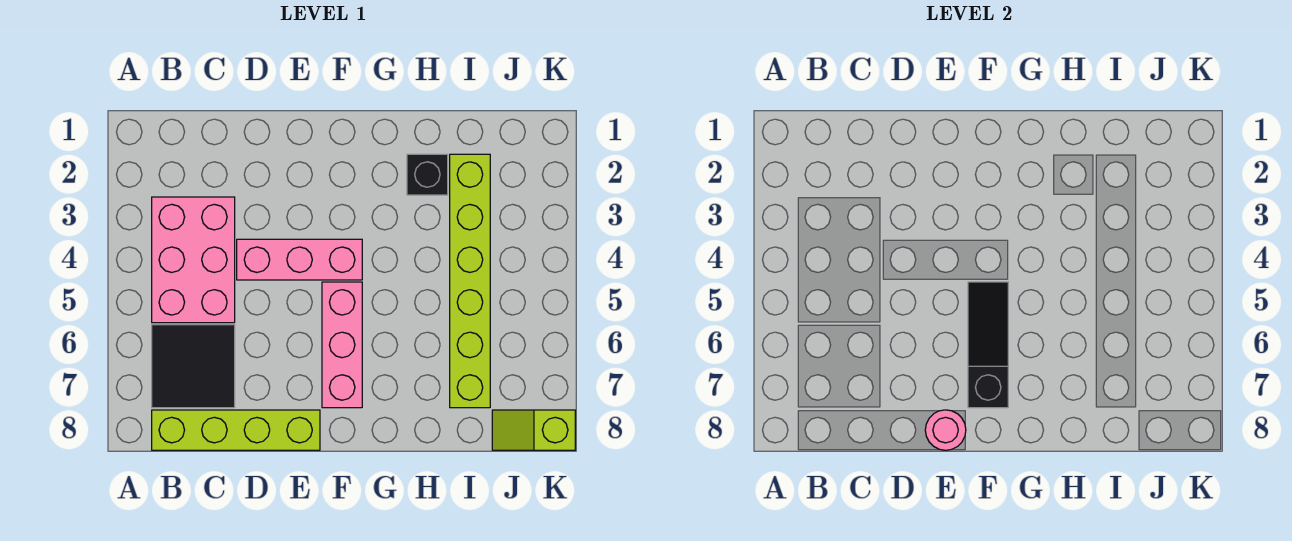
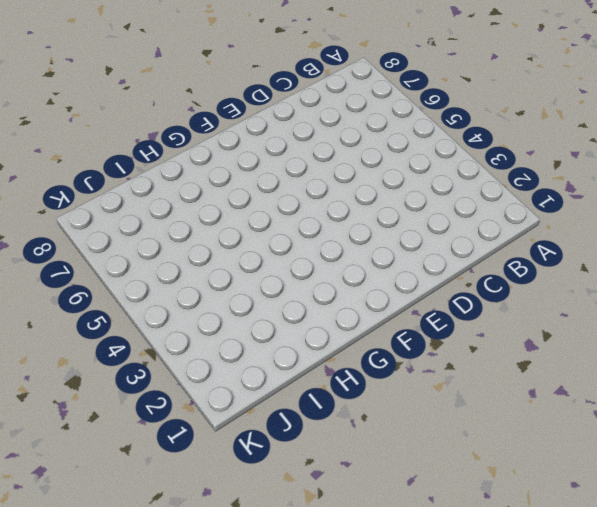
none -> pink 2x3 brick [152,197,235,323]
none -> black 2x2 tile [152,325,235,408]

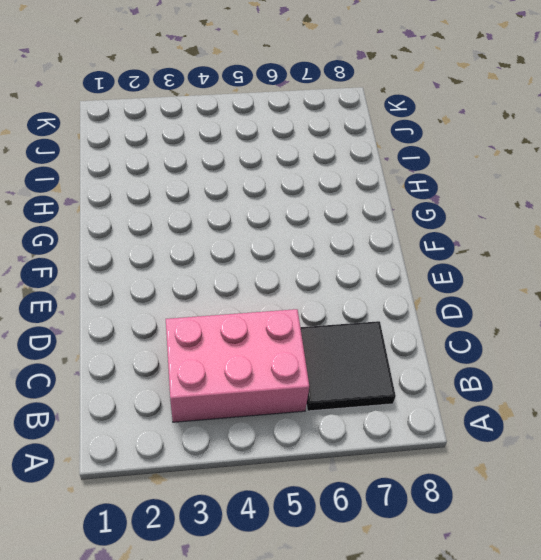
none -> lime 1x4 brick [152,410,320,450]
none -> pink 1x3 brick [237,239,362,280]

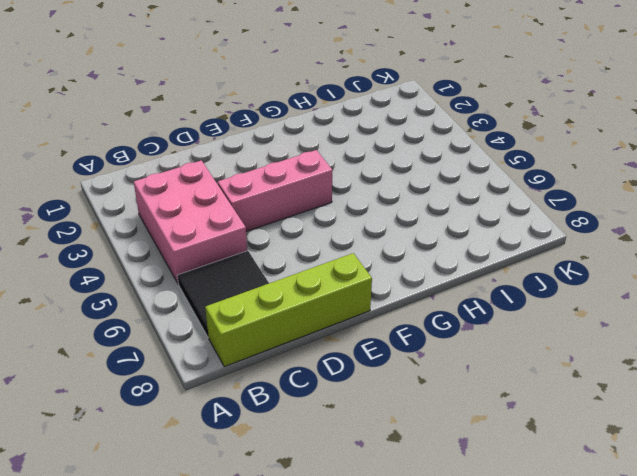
none -> pink 1x3 brick [322,282,362,408]
none -> black 1x1 brick [407,154,448,195]

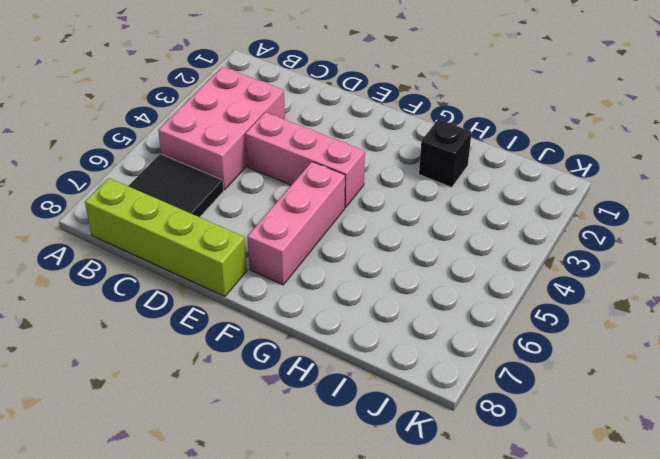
none -> lime 1x6 brick [450,154,490,408]
none -> lime 1x2 slope [492,410,575,450]

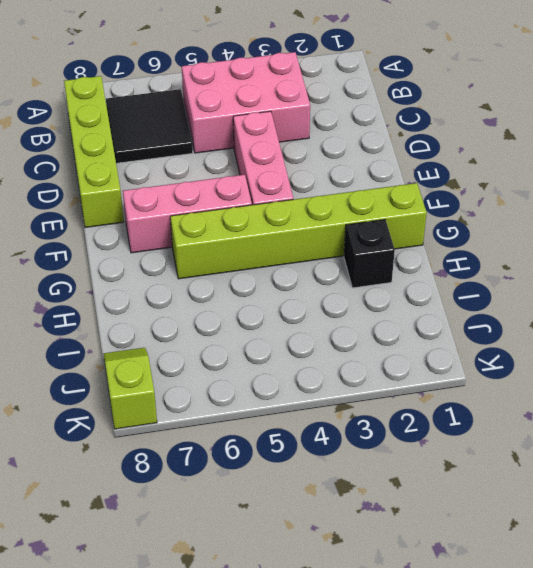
lime 1x6 brick [170,183,427,279] -> lime 1x6 brick moved to [450,154,490,408]
none -> pink 1x1 round brick [925,410,966,450]
none -> black 1x3 slope [968,282,1008,408]

